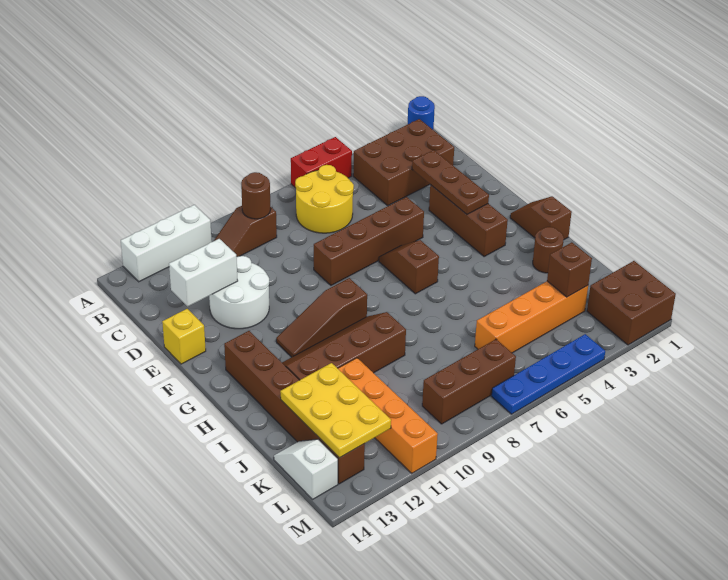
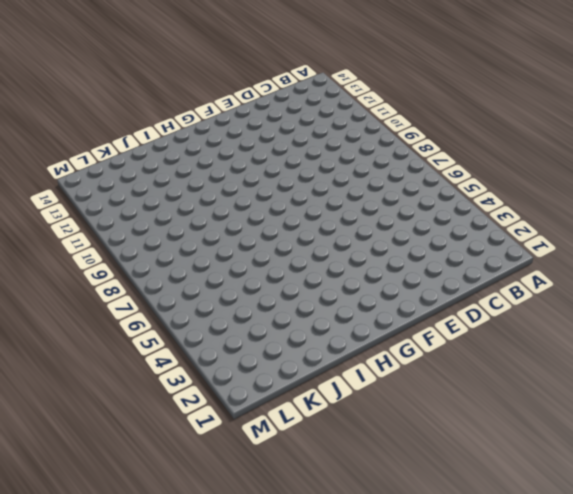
none -> blue 1x1 round brick [408,96,435,129]
none -> red 1x2 brick [291,137,352,187]
none -> white 1x3 brick [121,205,212,282]

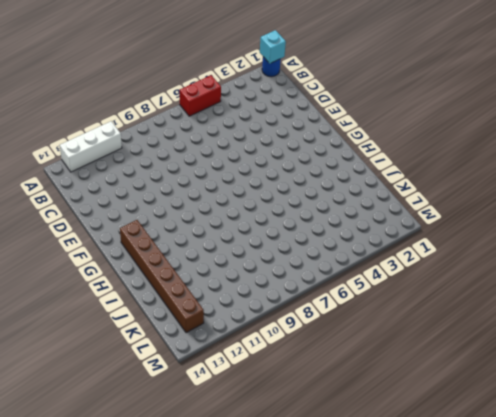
cyan 1x1 brick [260,30,286,63] -> none
none -> brown 2x3 brick [353,119,454,206]
none -> yellow 2x2 round brick [295,165,354,233]
none -> brown 1x2 slope [214,206,277,257]

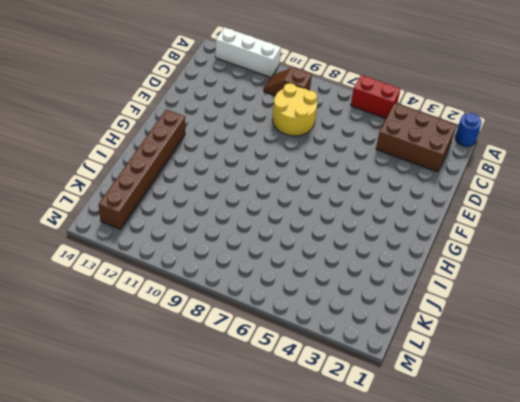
yellow 2x2 round brick [272,83,317,136] -> yellow 2x2 round brick moved to [295,165,354,233]
none -> white 2x2 round brick [209,256,269,329]
none -> brown 1x3 brick [429,185,508,257]
none -> brown 1x4 brick [314,197,424,285]

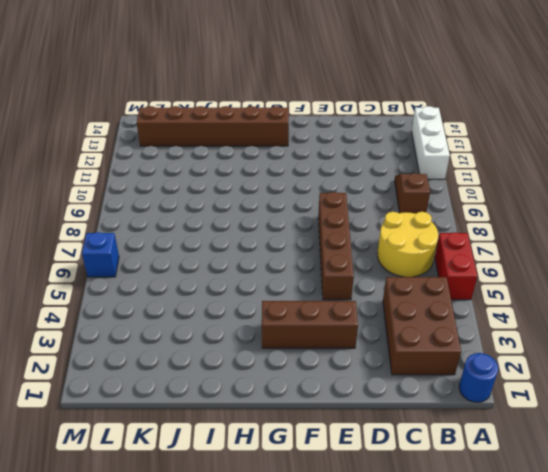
blue 1x1 brick [82,232,119,277] -> blue 1x4 plate [492,334,605,414]
none -> white 2x2 round brick [209,256,269,329]
none -> yellow 1x1 brick [162,309,206,364]
none -> brown 1x2 slope [379,240,439,294]

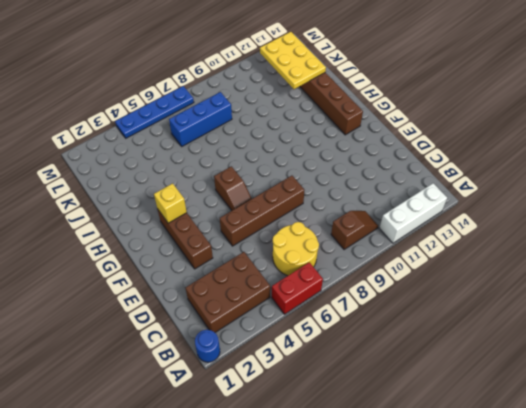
yellow 1x1 brick [154,183,187,223] -> yellow 1x1 brick moved to [162,309,206,364]
blue 1x3 brick [169,92,232,146] -> orange 1x4 brick [475,281,588,353]
none -> white 2x2 round brick [209,256,269,329]
none -> brown 1x2 slope [510,196,572,240]
none -> brown 1x3 slope [276,278,367,357]

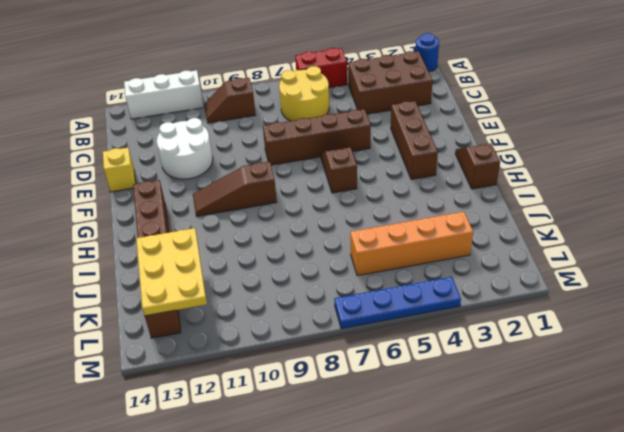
none -> brown 2x4 slope [282,312,406,380]
none -> brown 1x1 round brick [533,227,564,273]
none -> orange 1x4 brick [338,358,438,473]

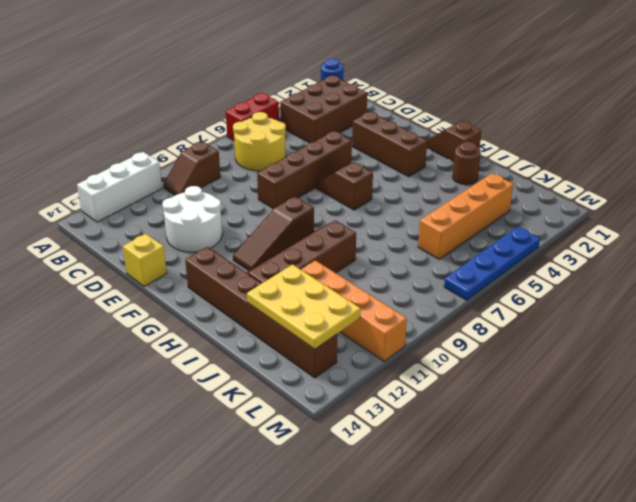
none -> white 1x2 slope [274,439,338,499]
none -> brown 2x2 brick [587,261,676,345]
none -> brown 1x3 brick [422,339,516,424]

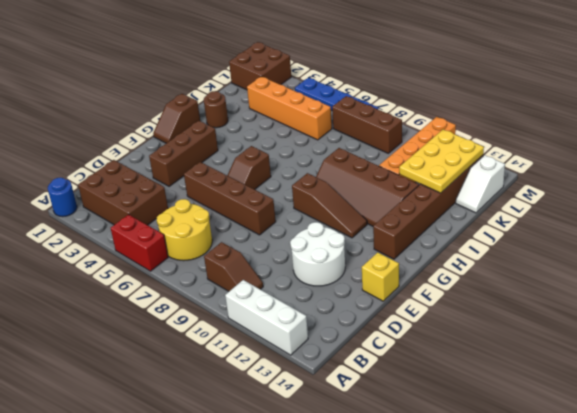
none -> brown 1x1 round brick [241,172,271,219]
none -> brown 1x3 plate [412,150,489,214]
none -> white 1x2 brick [169,239,238,306]

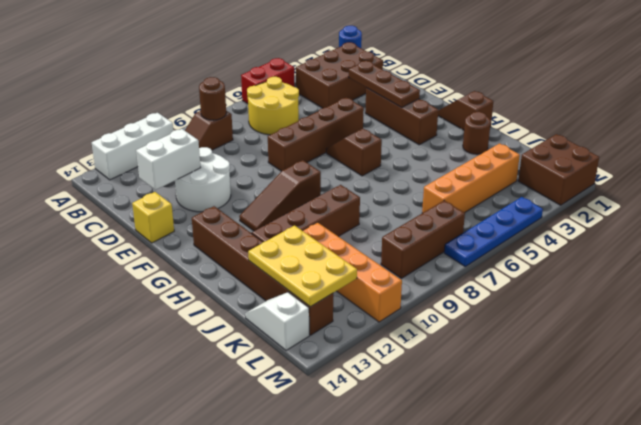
none -> brown 1x1 brick [547,242,592,297]

